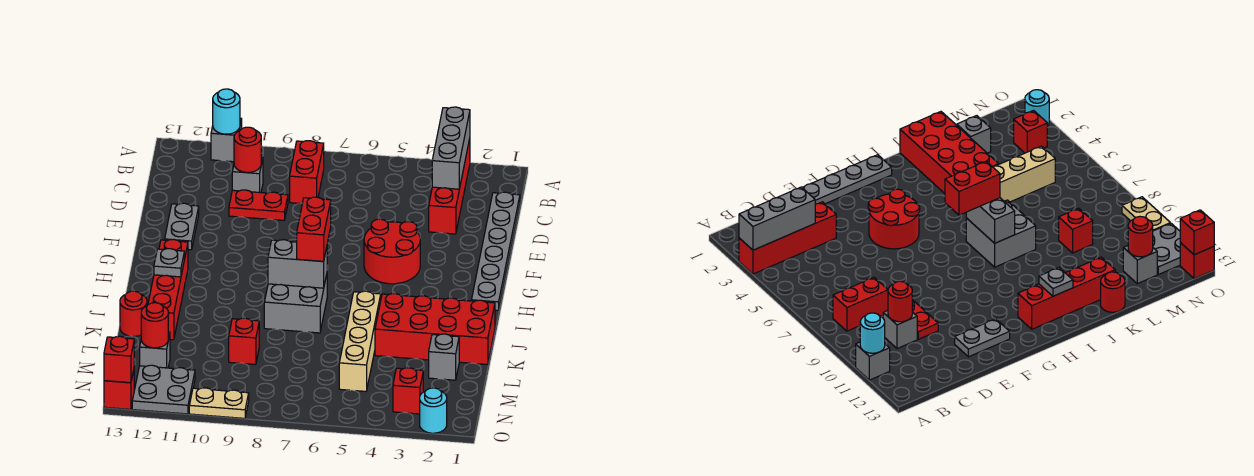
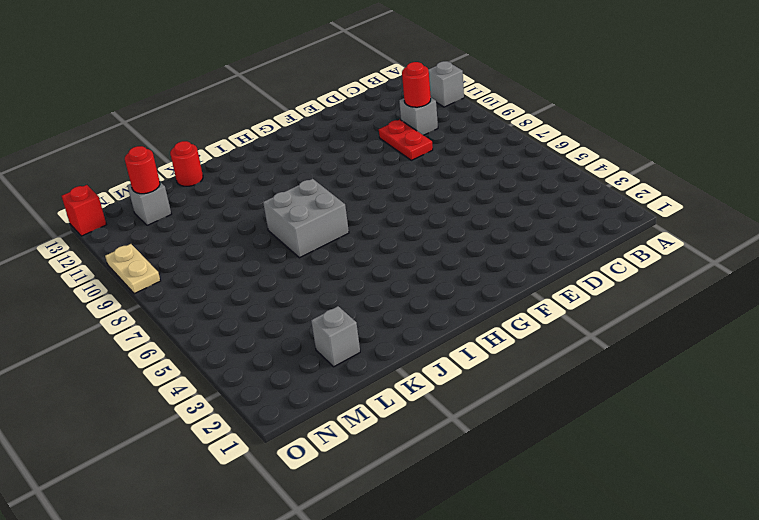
none -> red 1x4 brick [429,139,470,234]
none -> red 1x2 brick [290,141,324,203]
none -> grey 1x6 plate [471,192,520,310]

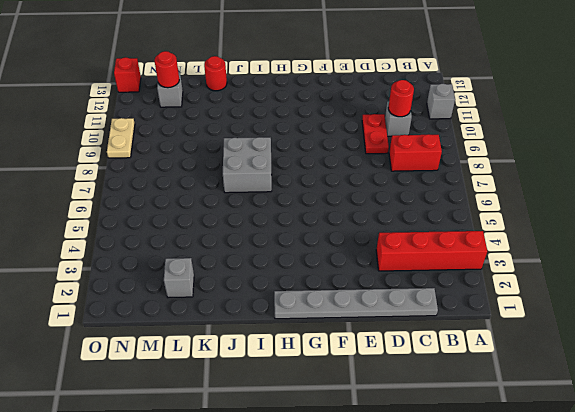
none -> grey 1x2 plate [165,203,199,250]
none -> red 2x2 round brick [364,219,420,284]
none -> red 1x4 brick [148,239,188,340]

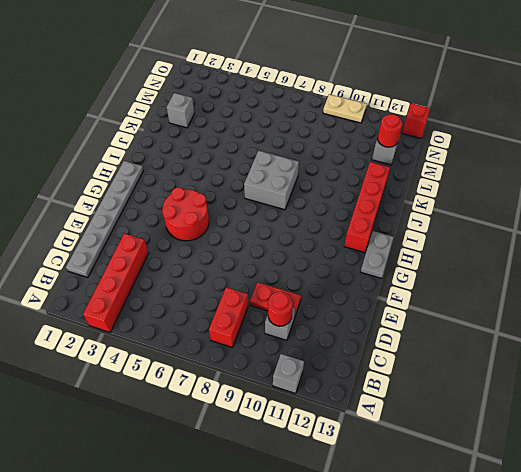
grey 1x2 plate [361,231,394,278] -> grey 1x2 plate moved to [165,203,199,250]
none -> red 2x4 brick [375,294,495,365]
none -> tan 1x4 brick [339,291,381,391]
none -> red 1x1 round brick [120,291,147,336]

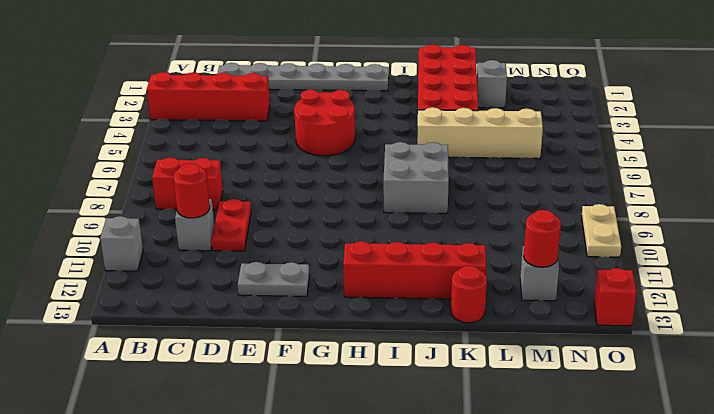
none -> red 1x1 brick [229,318,259,364]
none -> red 1x1 brick [393,368,423,414]
none -> grey 2x2 plate [132,365,195,414]

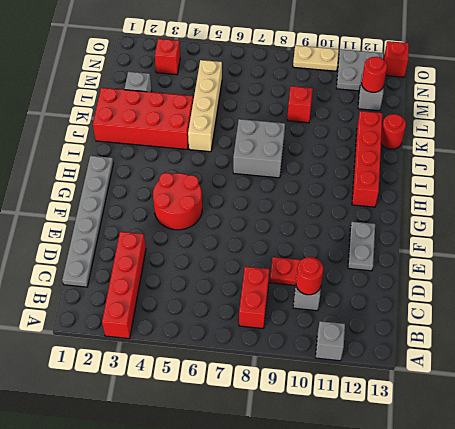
none -> cyan 1x1 round brick [420,388,447,433]
none -> grey 1x3 brick [432,107,470,189]
none -> cyan 1x1 round brick [213,89,240,134]

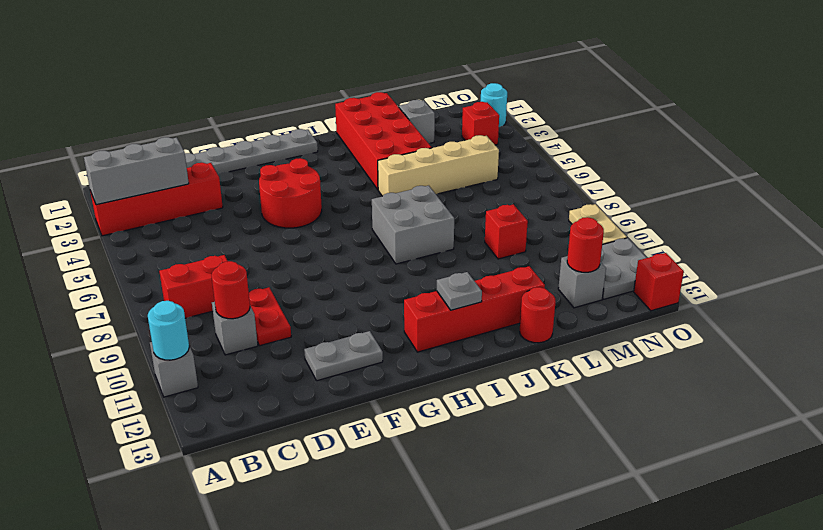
none -> grey 1x2 brick [268,240,327,288]
none -> red 1x1 brick [104,336,134,383]
none -> red 1x2 brick [297,197,331,261]

